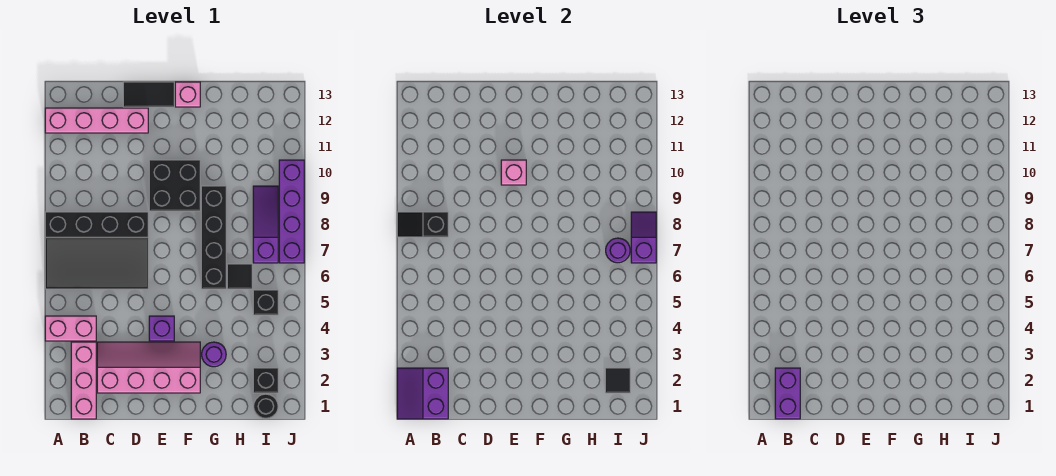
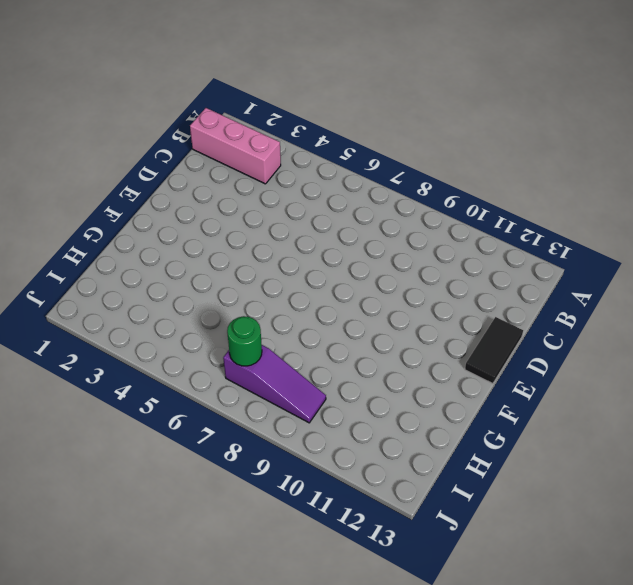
green 1x1 round brick [227,316,262,366] -> purple 1x1 round brick [606,238,630,263]
none -> pink 1x2 brick [45,316,96,341]
none -> black 3x4 slope [45,212,148,289]
none -> pink 1x4 brick [45,108,148,133]

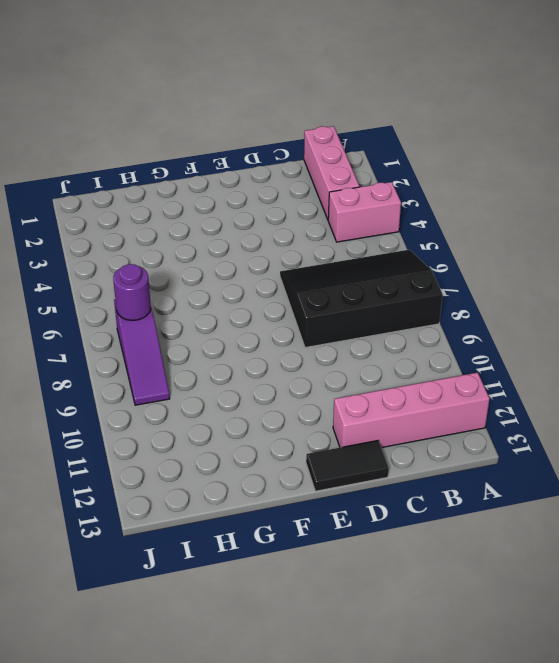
none -> pink 2x4 slope [97,342,200,393]
none -> purple 1x1 brick [149,316,174,341]
none -> black 2x2 brick [149,160,200,211]

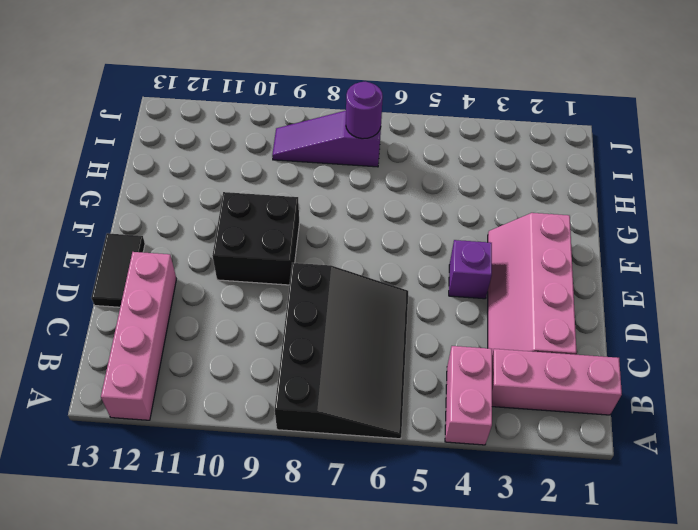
none -> pink 1x1 brick [175,82,200,107]
none -> purple 1x1 round brick [202,342,226,367]
none -> black 1x4 brick [201,186,226,289]

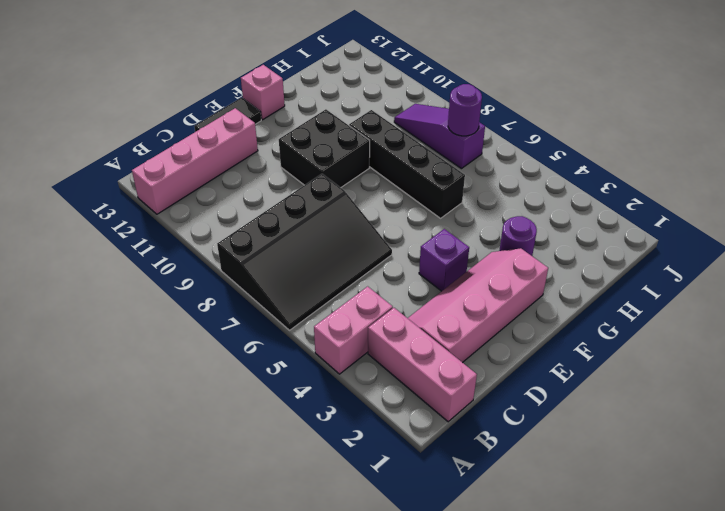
none -> black 1x1 tile [227,264,252,289]
none -> black 1x1 round brick [254,394,278,419]
none -> black 1x1 brick [253,368,278,393]

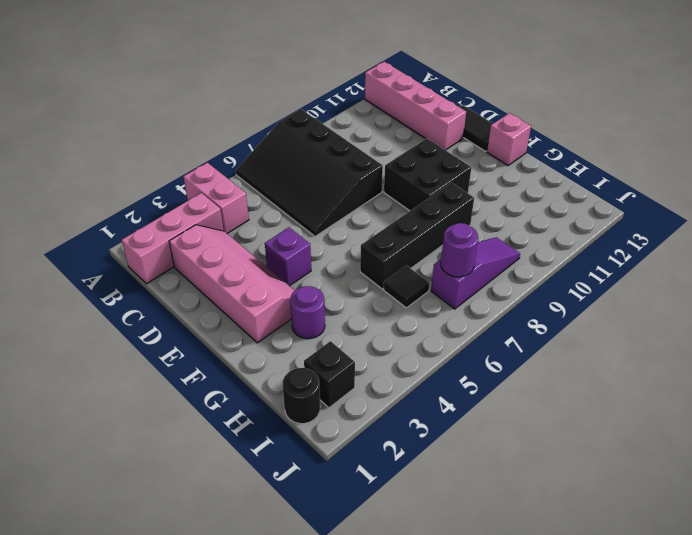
none -> black 1x1 brick [253,290,278,315]
none -> purple 1x4 brick [279,160,304,263]
none -> purple 2x2 slope [397,368,448,419]

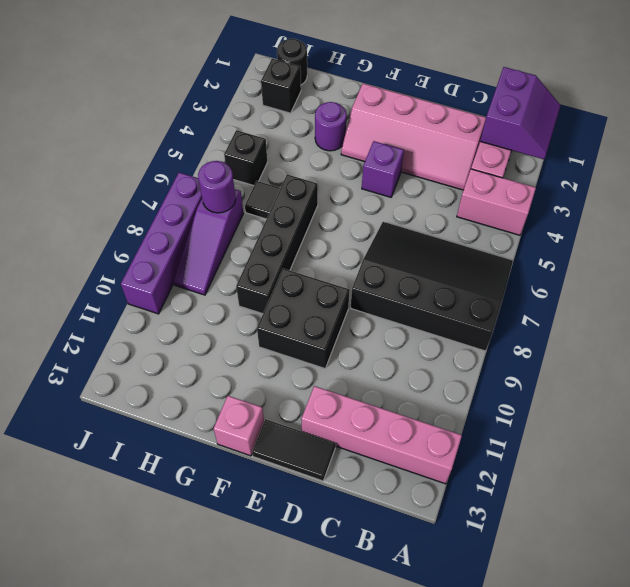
none -> black 1x2 slope [397,212,448,237]
none -> pink 1x1 brick [501,160,526,185]
none -> black 1x1 tile [605,368,630,393]

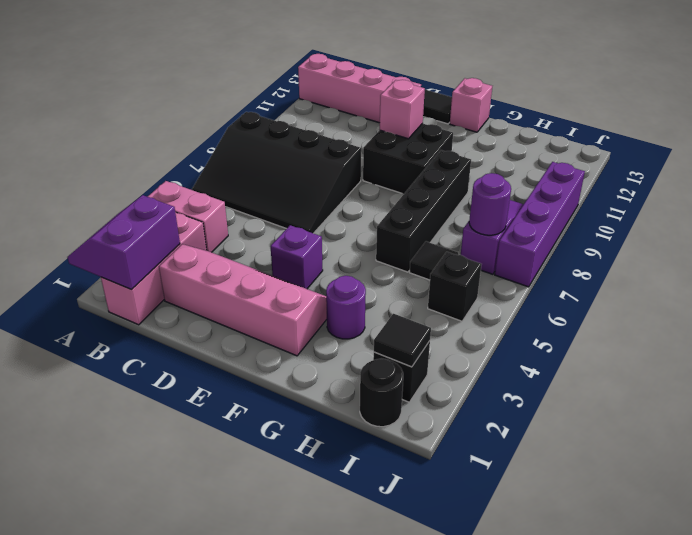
none -> black 1x2 slope [397,212,448,237]
none -> purple 1x2 slope [631,212,656,263]
none -> purple 1x2 brick [775,368,800,419]

